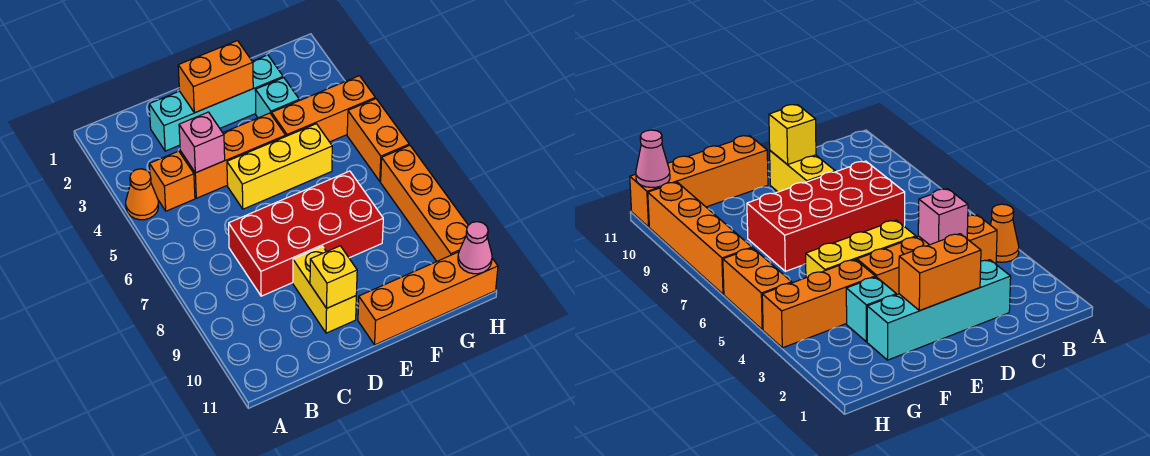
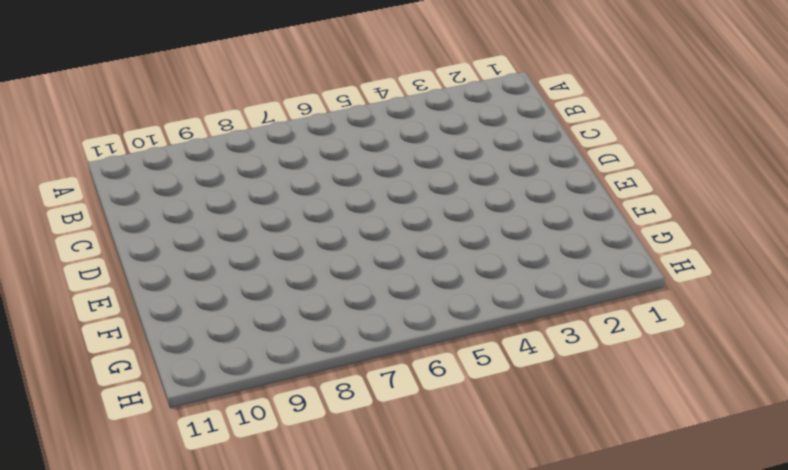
none -> orange 1x1 cone [126,169,158,220]
none -> orange 1x1 brick [150,151,195,211]
none -> cyan 1x4 brick [149,55,283,151]

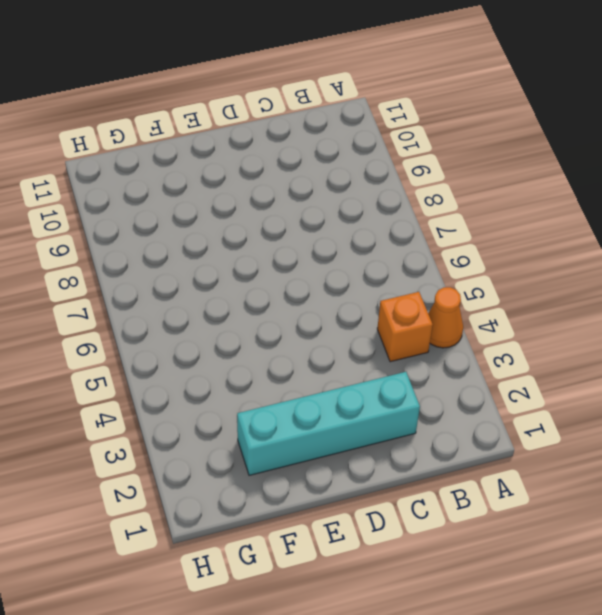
none -> orange 1x3 brick [180,113,286,198]
none -> red 2x4 brick [229,171,383,296]
none -> yellow 1x3 brick [227,124,332,209]

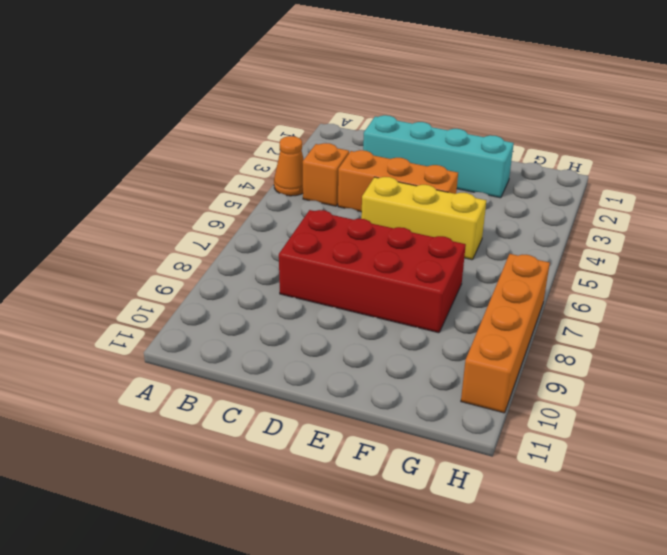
none -> yellow 1x2 brick [293,246,356,333]
none -> orange 1x4 brick [358,252,498,345]
none -> cyan 1x1 brick [255,78,299,118]

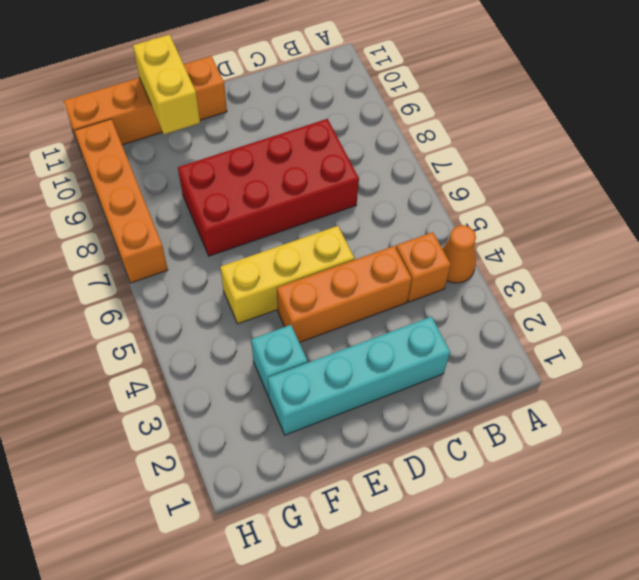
yellow 1x2 brick [133,35,200,134] -> yellow 1x2 brick moved to [293,246,356,333]
none -> orange 1x3 brick [272,76,375,142]
none -> orange 1x2 brick [347,99,409,181]
none -> pink 1x1 brick [179,112,225,173]

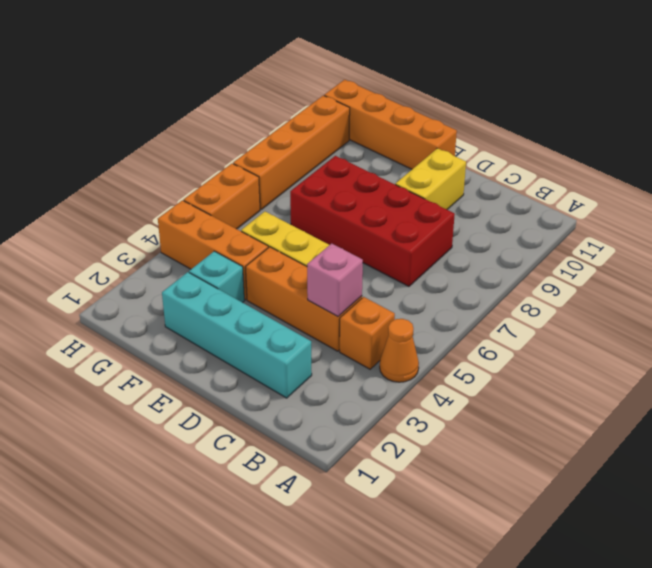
none -> orange 1x2 brick [178,41,253,113]
none -> yellow 1x1 brick [310,246,357,308]
none -> pink 1x1 cone [458,222,492,274]

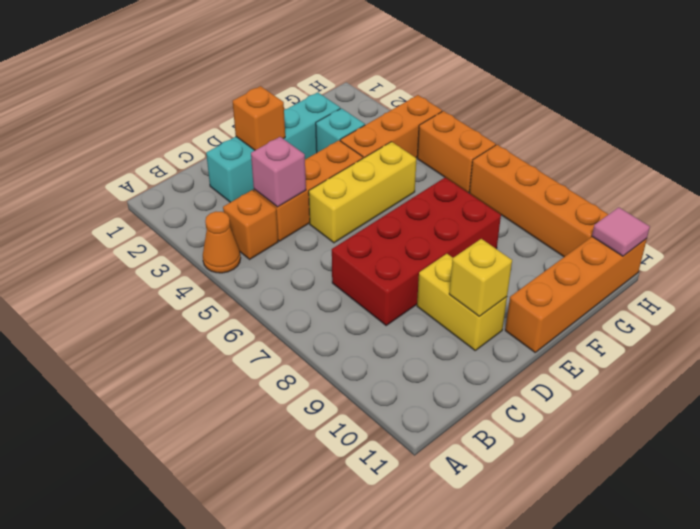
orange 1x1 brick [233,86,285,150] -> orange 1x2 brick [178,41,253,113]
pink 1x1 tile [592,207,650,256] -> pink 1x1 cone [458,222,492,274]

